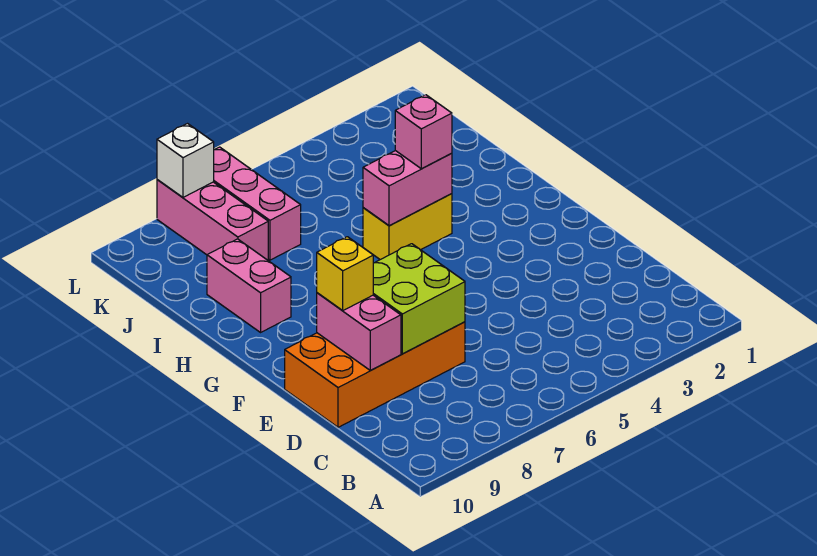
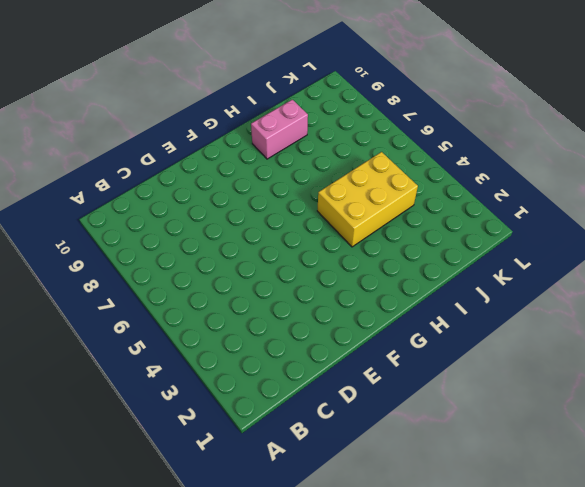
yellow 2x3 brick [317,152,418,247] -> yellow 1x2 brick [363,194,452,260]
none -> orange 2x4 brick [285,322,465,427]
none -> pink 1x3 brick [214,147,301,260]

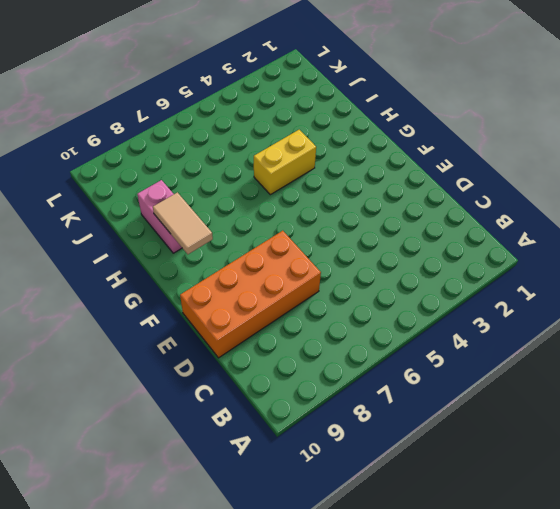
tan 1x2 tile [153,192,213,254] -> none
none -> pink 1x3 brick [214,147,301,260]
none -> pink 1x3 brick [157,180,268,260]

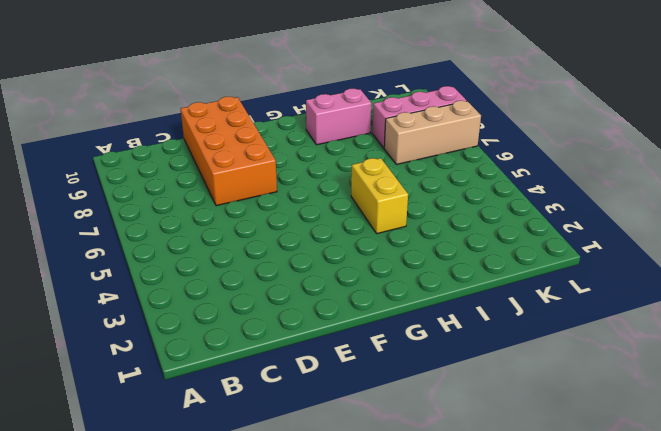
tan 1x3 brick [384,101,481,164] -> pink 1x3 brick [214,147,301,260]
none -> lime 2x2 brick [373,244,465,354]
none -> pink 1x2 brick [317,293,401,371]

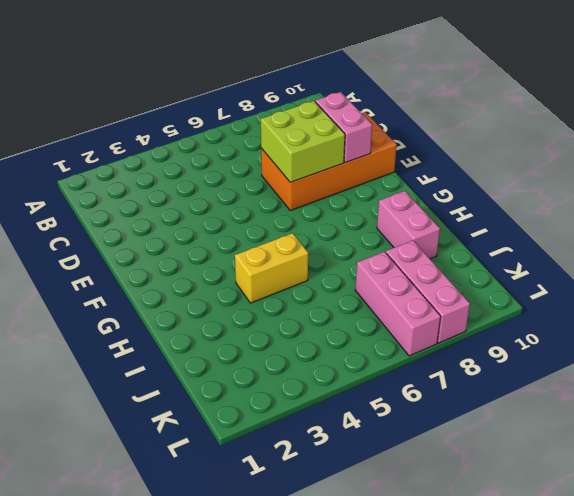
none -> pink 1x2 brick [363,151,452,226]
none -> white 1x1 brick [157,124,214,197]

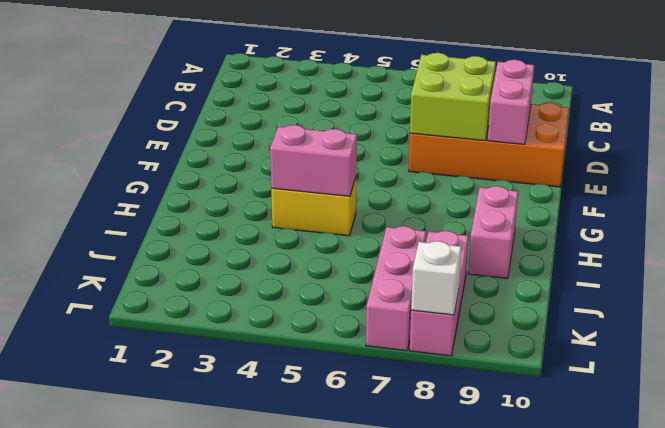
none -> yellow 1x1 brick [317,237,373,311]
none -> pink 1x1 brick [395,95,452,169]

